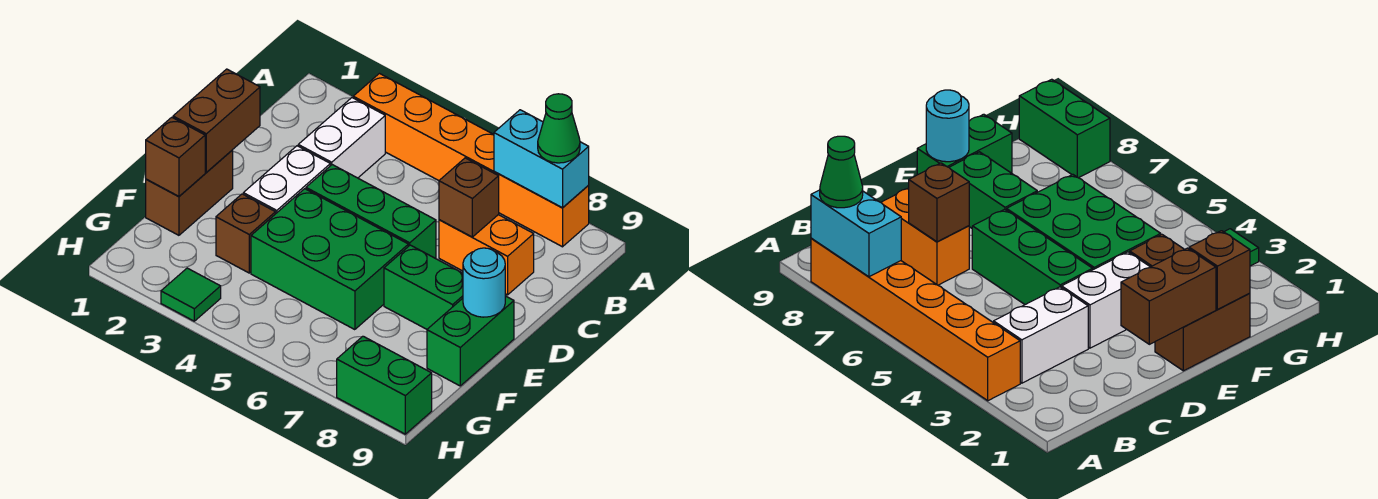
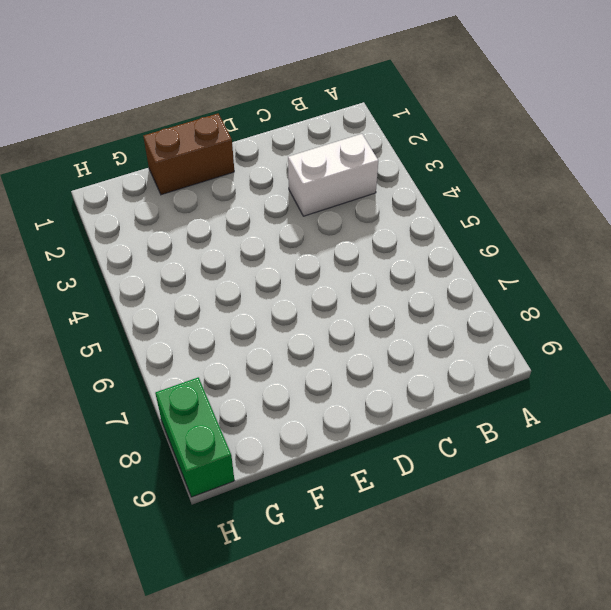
none -> orange 1x6 brick [353,74,589,247]
none -> orange 1x2 brick [439,215,534,295]
none -> white 1x2 brick [243,146,330,213]

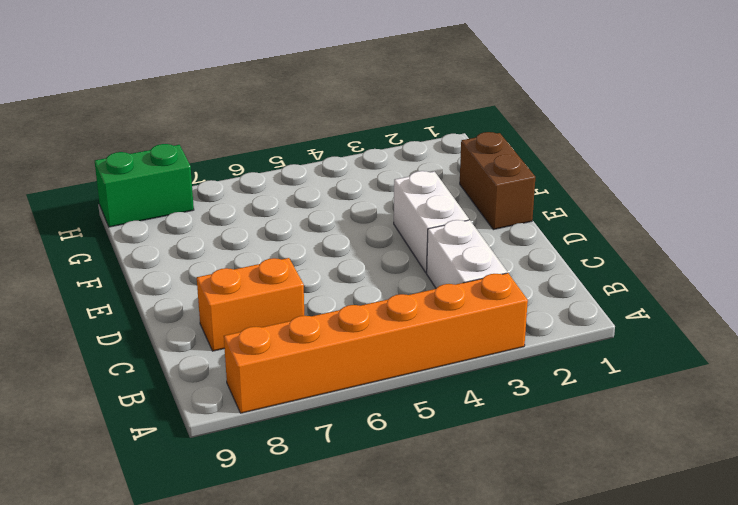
none -> green 1x3 brick [306,165,436,259]
none -> green 2x3 brick [251,189,408,330]
none -> green 1x2 brick [384,245,463,329]

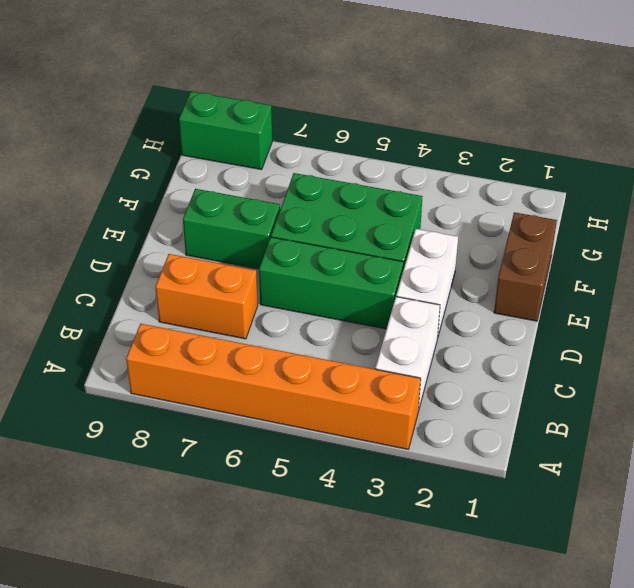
none -> green 1x2 brick [427,296,514,386]
none -> brown 1x1 brick [216,194,276,273]
none -> green 1x1 tile [161,268,221,321]

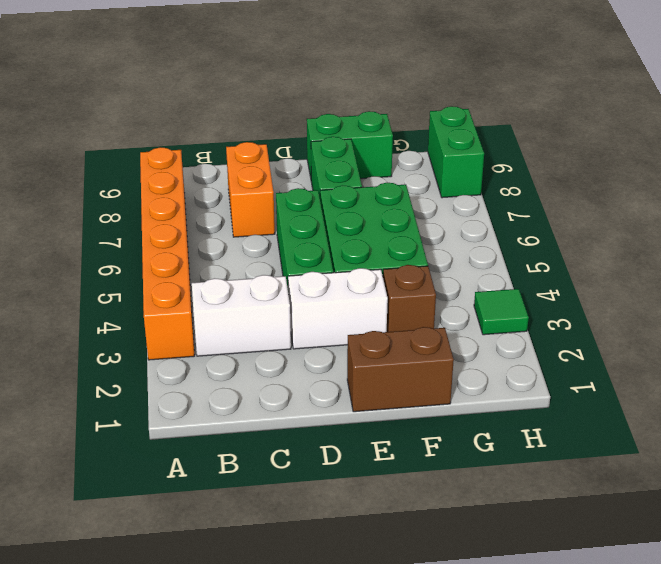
none -> cyan 1x2 brick [494,110,589,208]
none -> brown 1x1 brick [439,158,499,237]
none -> brown 1x2 brick [173,69,260,172]

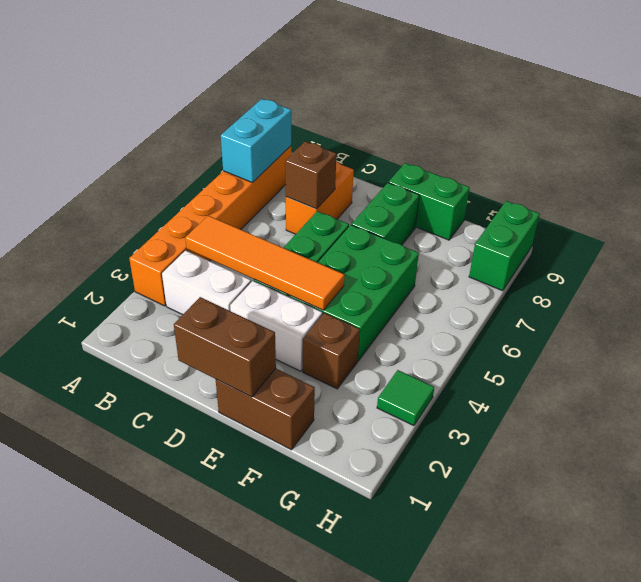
orange 1x4 tile [185,216,344,310] -> none
none -> cyan 1x1 round brick [463,248,505,317]
none -> brown 1x1 brick [146,117,205,196]
none -> green 1x1 cone [538,94,580,163]

